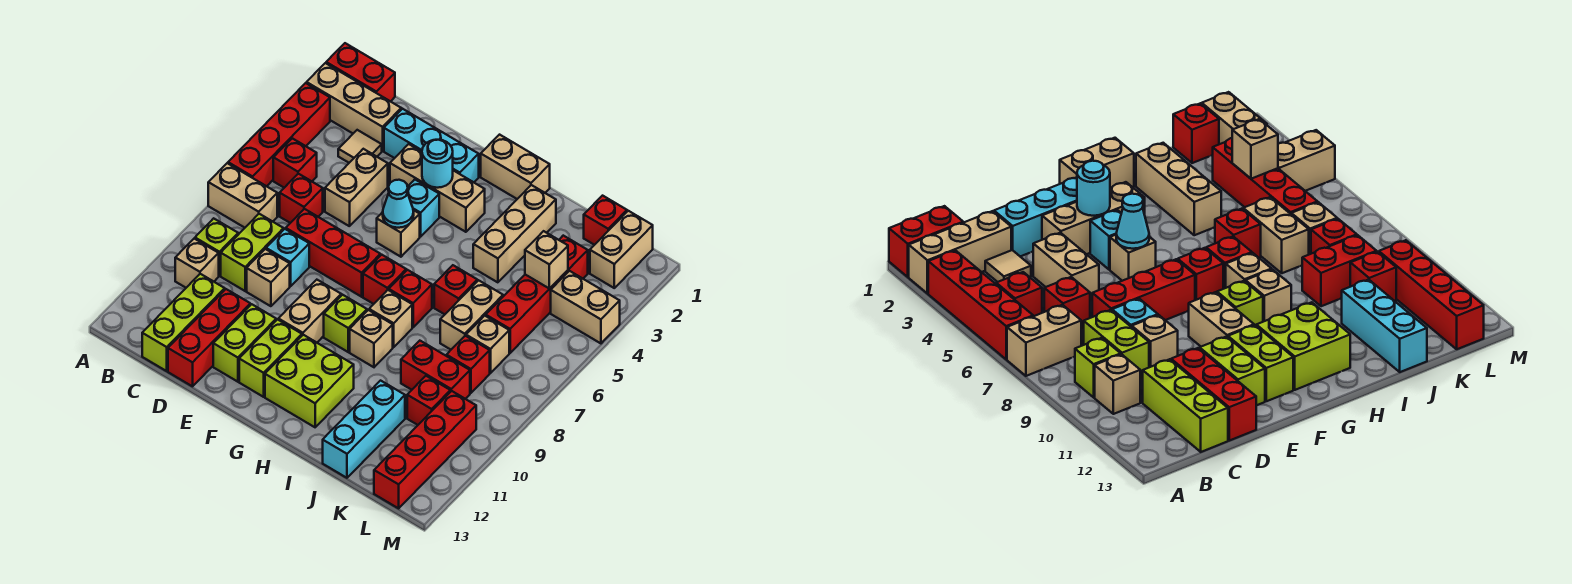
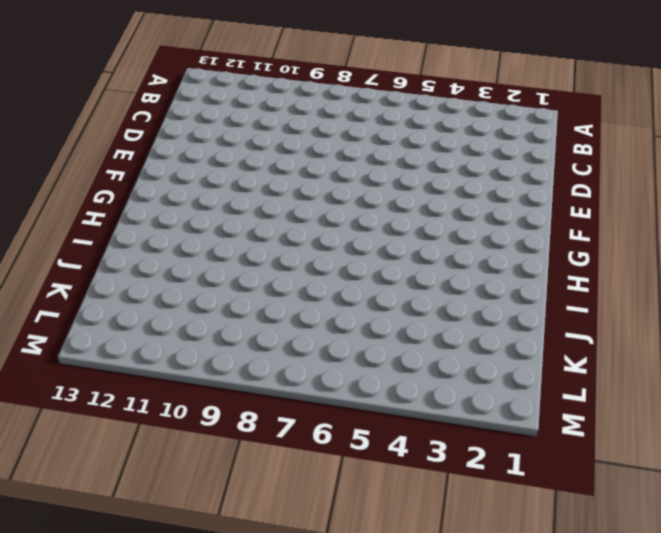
none -> red 1x2 brick [326,43,395,102]
none -> tan 1x3 brick [307,63,401,151]
none -> red 1x4 brick [228,83,330,186]
none -> tan 1x2 brick [208,163,277,228]

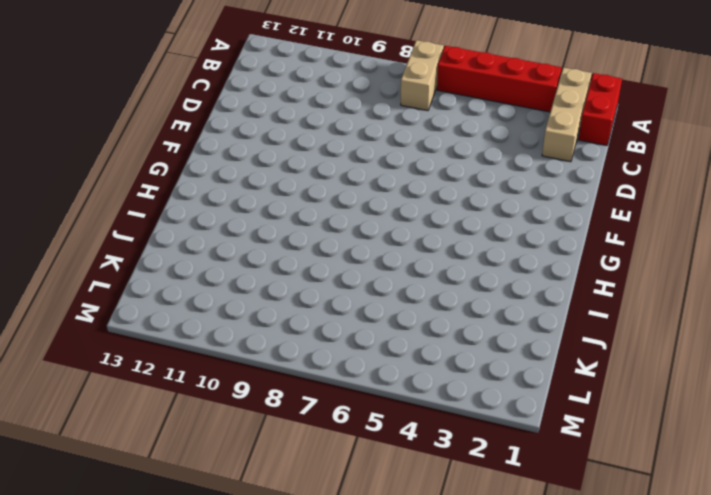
none -> red 1x1 brick [273,138,317,188]
none -> lime 1x1 brick [195,218,238,276]
none -> tan 1x1 brick [175,239,219,288]
none -> tan 1x1 tile [338,130,382,163]

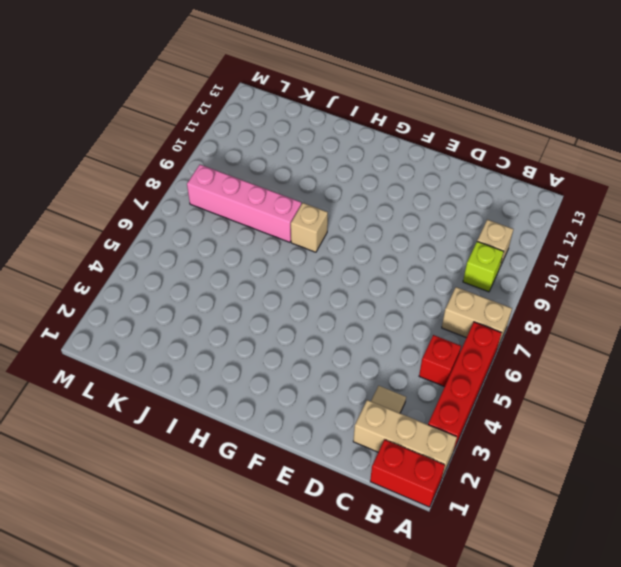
pink 1x4 brick [187,165,301,242] -> red 1x1 brick [446,336,490,393]
none -> red 1x1 brick [280,174,323,223]
none -> lime 1x2 brick [221,214,284,291]
none -> lime 1x3 brick [142,274,225,371]
none -> cyan 1x3 brick [384,109,479,182]

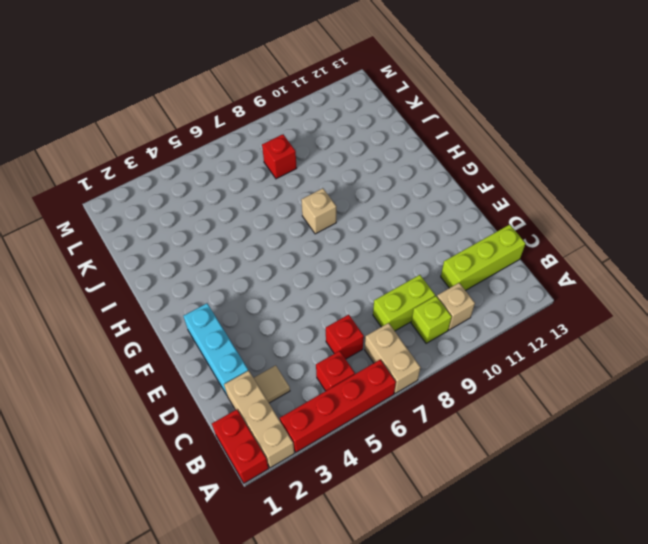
none -> tan 1x2 brick [325,149,388,226]
none -> red 1x3 brick [286,209,380,297]
none -> cyan 1x1 brick [266,229,309,286]
none -> tan 1x1 brick [247,249,290,306]

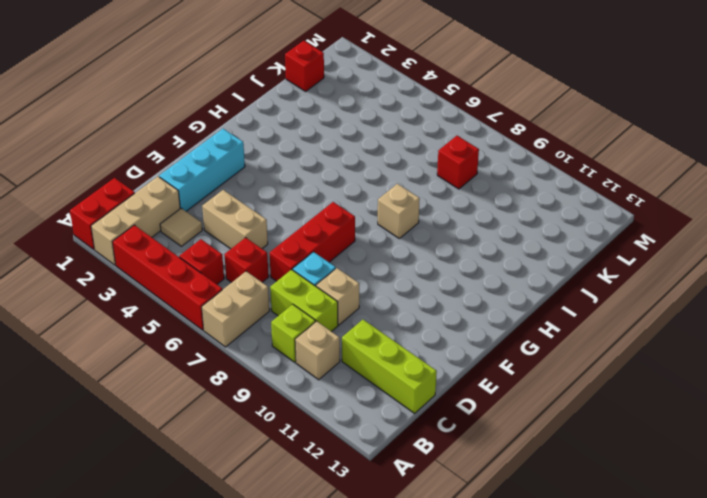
none -> red 1x3 brick [168,289,250,386]
none -> tan 1x3 brick [390,144,485,232]
none -> lime 1x2 brick [213,304,276,382]
none -> cyan 1x1 brick [408,180,439,237]

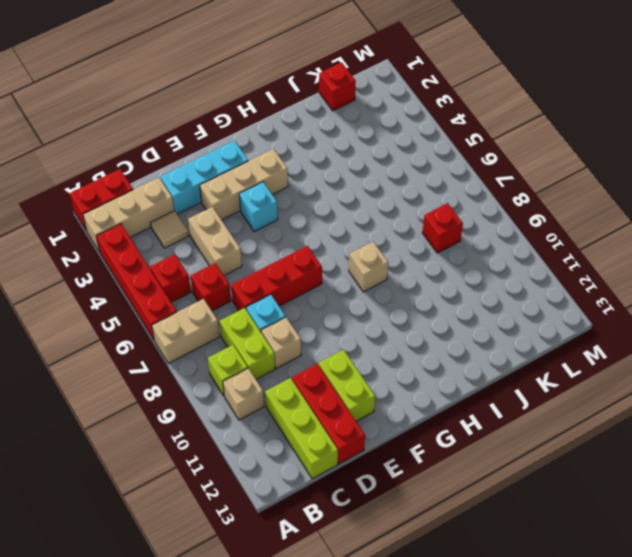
none -> tan 1x1 brick [377,210,420,257]
none -> tan 1x2 brick [278,280,341,342]
none -> lime 1x2 brick [239,320,302,397]
none -> tan 1x2 brick [481,135,550,199]

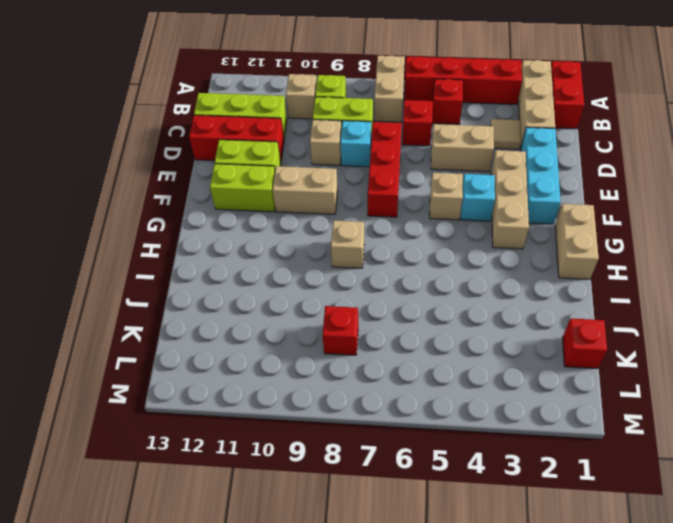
none -> red 1x1 brick [363,255,406,304]
none -> lime 1x1 brick [324,295,367,352]
none -> lime 2x2 brick [265,335,354,427]
none -> red 1x1 brick [389,270,432,327]

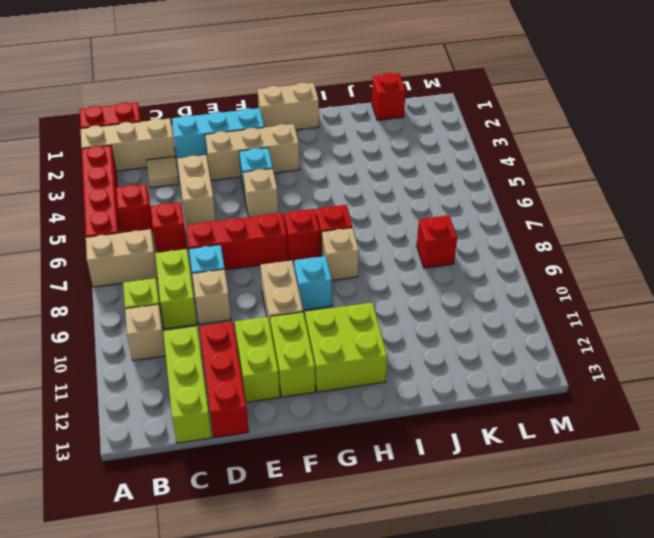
cyan 1x1 brick [294,256,332,310] -> lime 1x1 brick [324,295,367,352]
none -> tan 1x1 brick [350,310,393,367]
none -> tan 1x3 brick [473,185,556,282]
none -> red 1x1 brick [434,265,477,314]
none -> tan 1x2 brick [440,280,503,350]

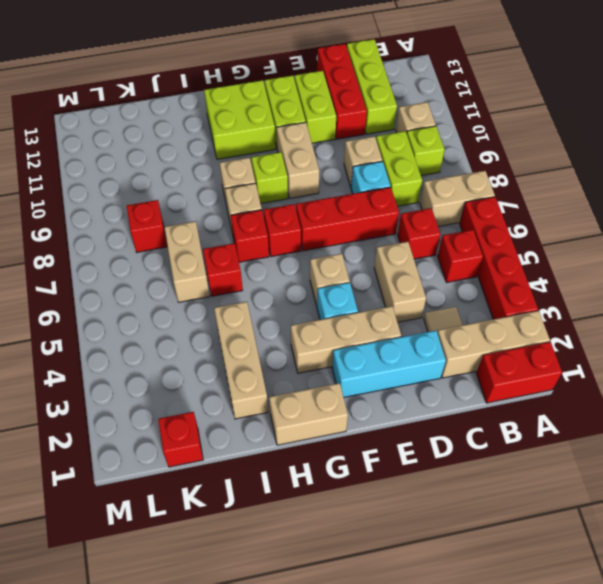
none -> red 1x2 brick [401,341,470,399]
none -> cyan 1x3 brick [323,381,405,478]
none -> red 1x4 brick [486,236,588,353]
none -> tan 1x1 brick [466,316,509,373]

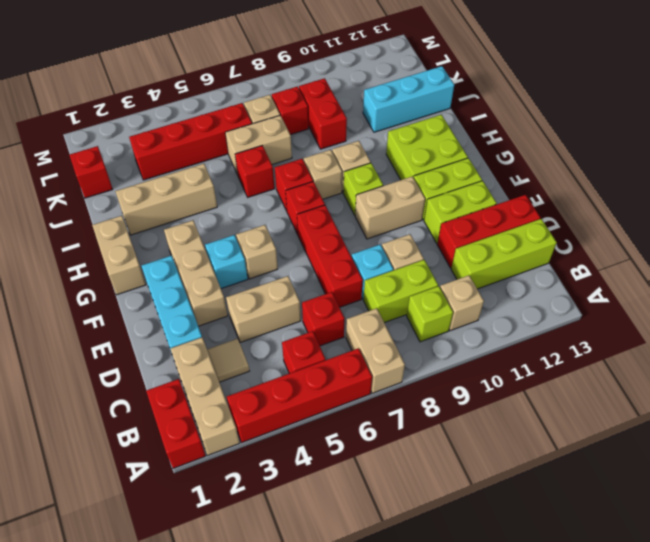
none -> red 1x1 brick [407,376,450,425]
none -> tan 1x2 brick [590,211,653,288]
none -> tan 1x2 brick [551,271,620,343]
none -> red 1x4 brick [374,391,476,508]

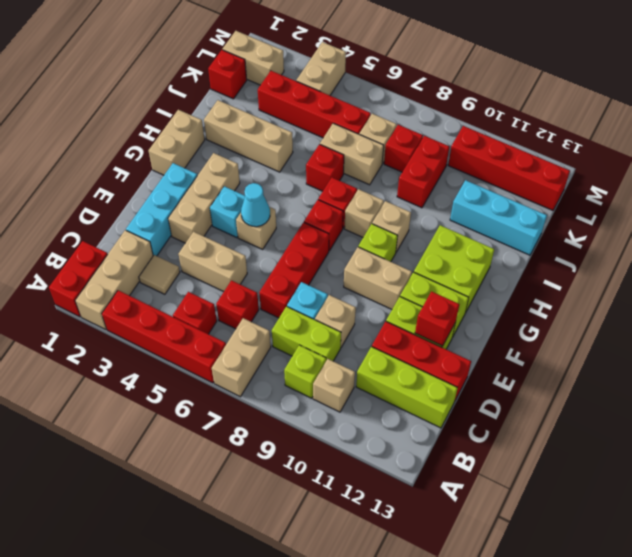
red 1x1 brick [415,292,459,346] -> red 1x1 brick moved to [407,376,450,425]
none -> cyan 1x1 round brick [422,140,453,188]
none -> tan 1x1 brick [525,231,568,289]

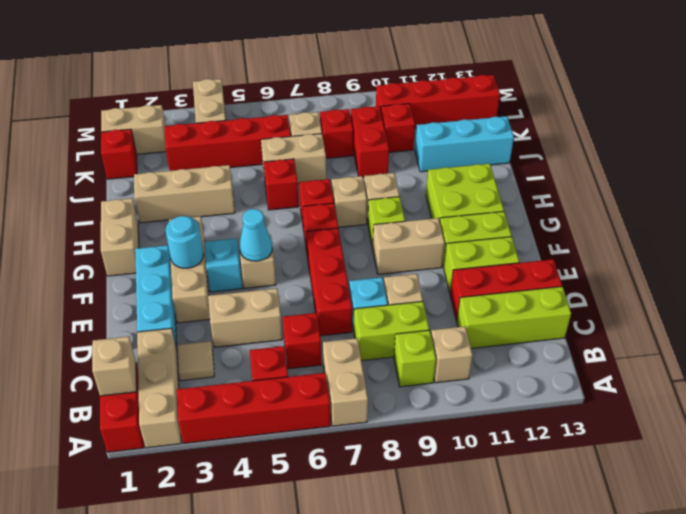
tan 1x1 brick [92,336,137,396] -> tan 1x1 brick moved to [525,231,568,289]

